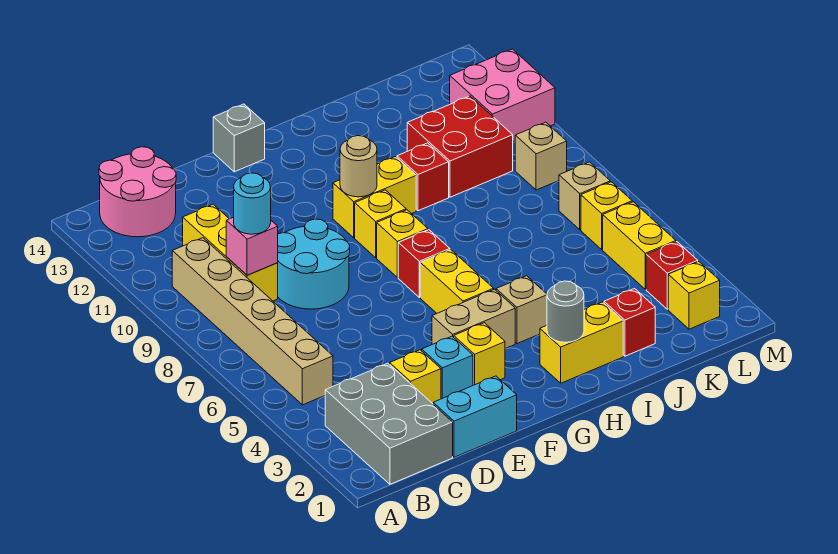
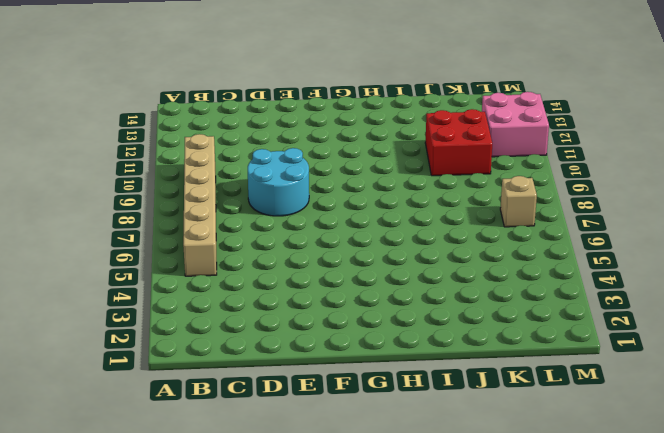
none -> grey 2x3 brick [325,363,453,484]
none -> pink 2x2 round brick [99,147,176,237]
none -> yellow 1x3 brick [183,204,278,301]
none -> cyan 1x2 brick [433,376,517,457]

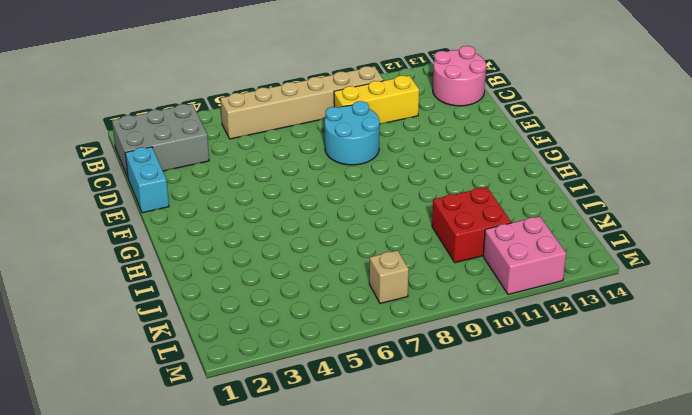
none -> yellow 1x1 brick [390,350,441,404]
none -> cyan 1x1 brick [422,336,473,399]
none -> yellow 1x1 brick [454,323,505,385]
none -> tan 1x2 brick [432,289,515,349]

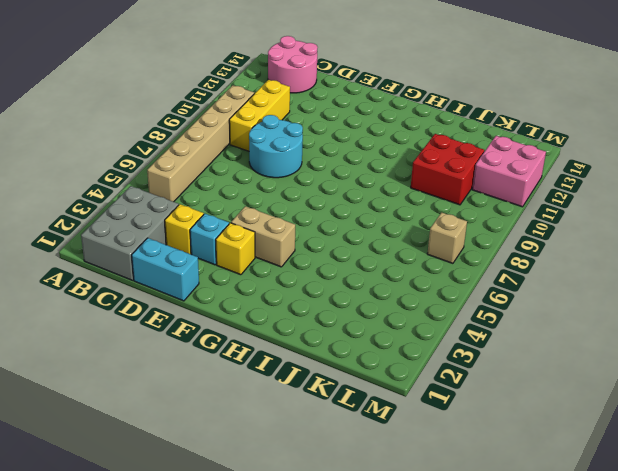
none -> grey 1x1 brick [213,104,265,172]
none -> yellow 1x2 brick [420,250,494,313]
none -> red 1x1 brick [398,230,450,297]
none -> yellow 1x1 brick [377,210,428,278]

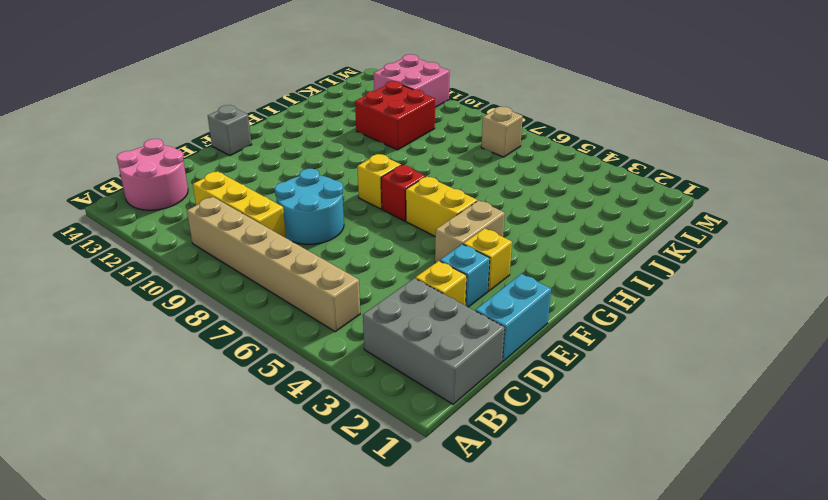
none -> yellow 1x1 brick [355,190,406,257]
none -> yellow 1x2 brick [333,157,416,238]
none -> yellow 1x2 brick [540,302,623,383]
none -> tan 1x1 brick [496,276,547,344]

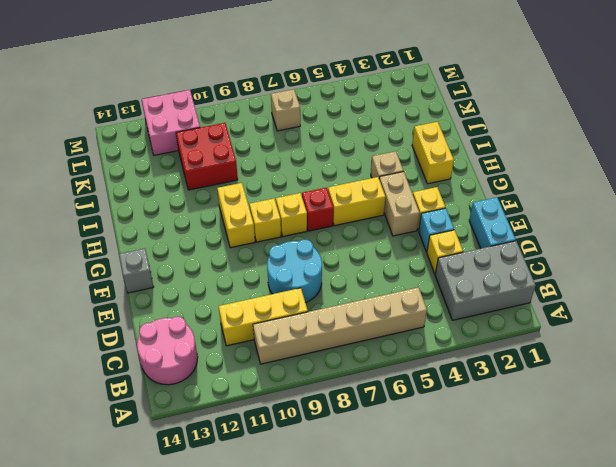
none -> red 1x1 brick [397,143,449,211]
none -> red 1x1 brick [604,289,655,356]
none -> yellow 1x1 brick [668,261,720,329]
none -> red 1x1 brick [646,242,698,309]

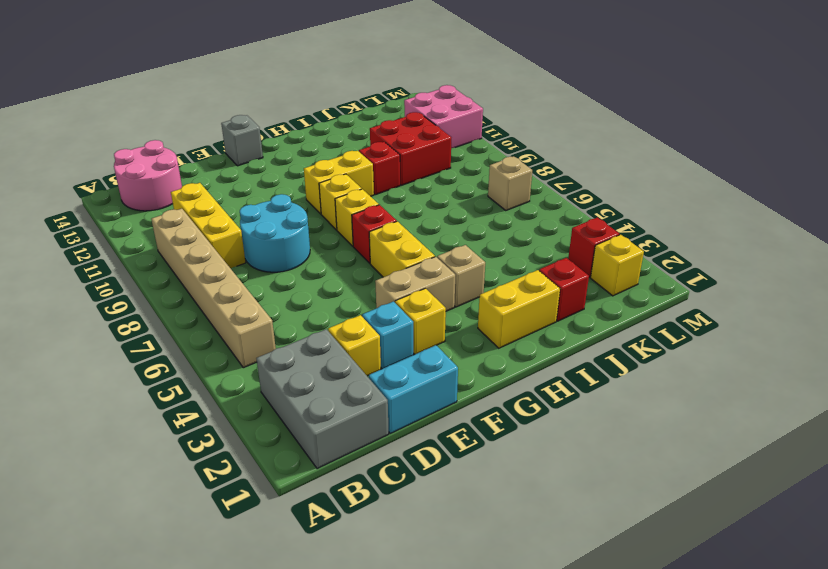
none -> yellow 1x2 brick [603,202,676,289]
none -> yellow 1x1 brick [581,182,632,250]
none -> tan 1x1 brick [515,122,567,190]
none -> pink 1x1 brick [226,217,278,275]

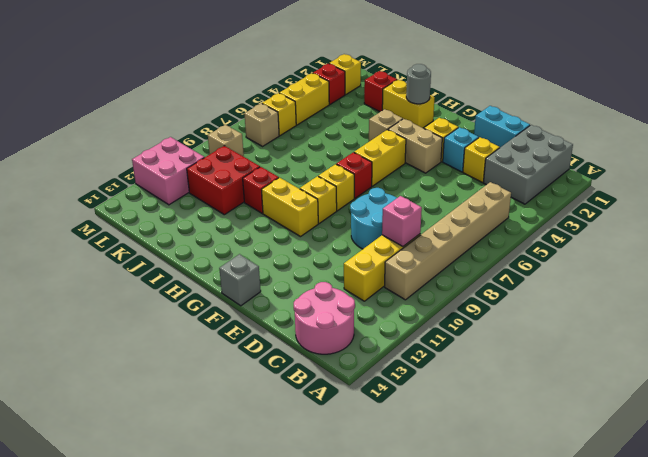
none -> tan 1x1 round brick [340,136,377,197]
none -> cyan 1x1 round brick [234,173,271,234]

